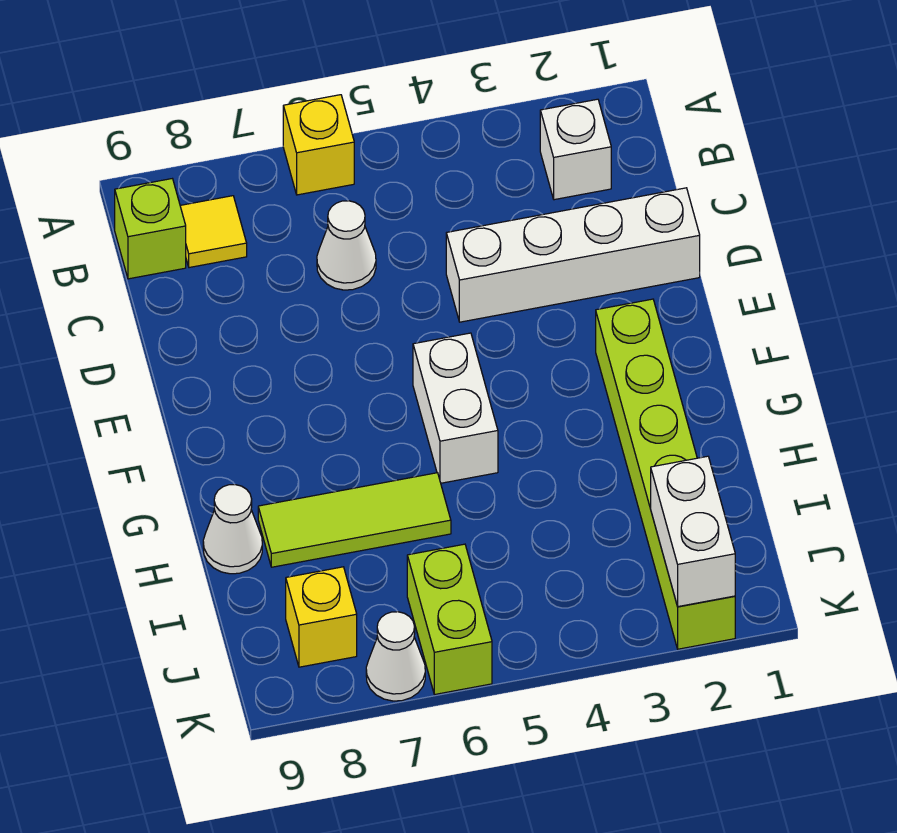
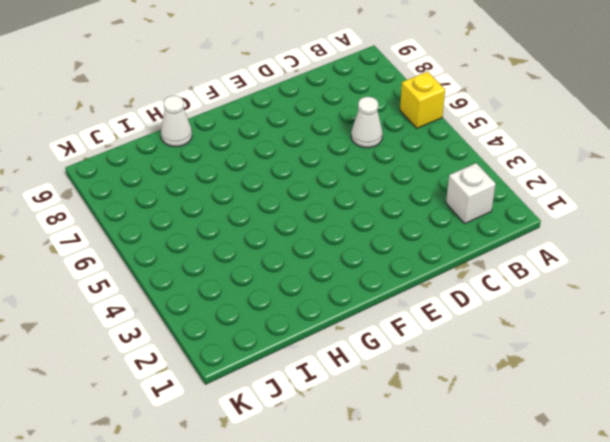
none -> yellow 1x1 tile [180,196,247,268]
none -> lime 1x1 brick [115,179,186,279]
none -> white 1x4 brick [446,188,700,322]

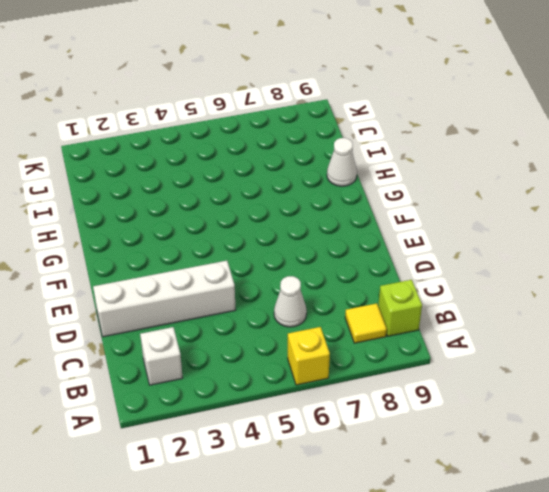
none -> lime 1x6 brick [596,299,735,649]
none -> white 1x2 brick [413,333,498,483]
none -> lime 1x3 tile [258,473,451,567]

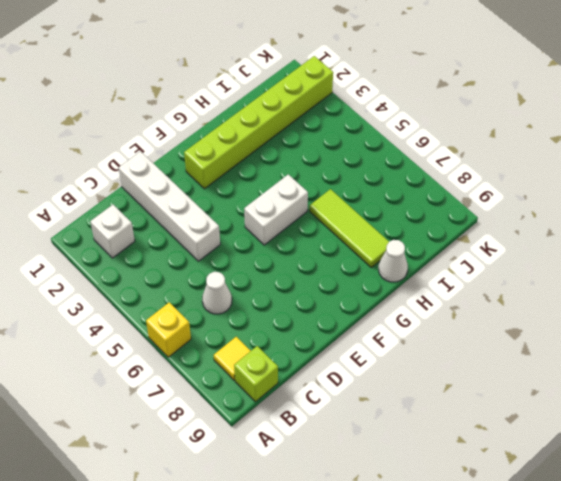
none -> lime 1x2 brick [407,544,492,695]
none -> yellow 1x1 brick [286,567,357,667]
none -> white 1x1 cone [366,612,425,701]

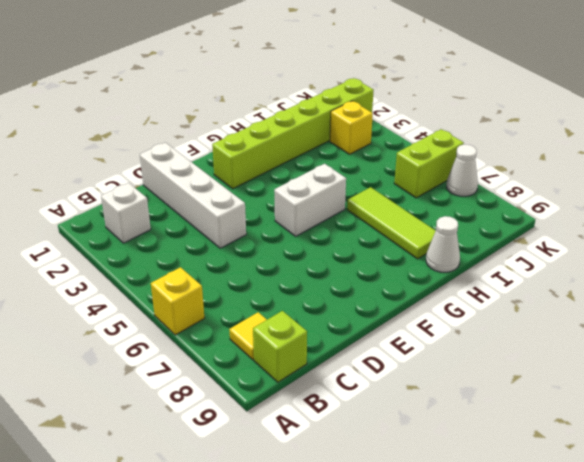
yellow 1x1 brick [330,101,373,154] -> yellow 1x1 brick moved to [286,567,357,667]
none -> white 1x1 cone [317,201,376,290]
none -> white 1x2 brick [651,456,735,607]

